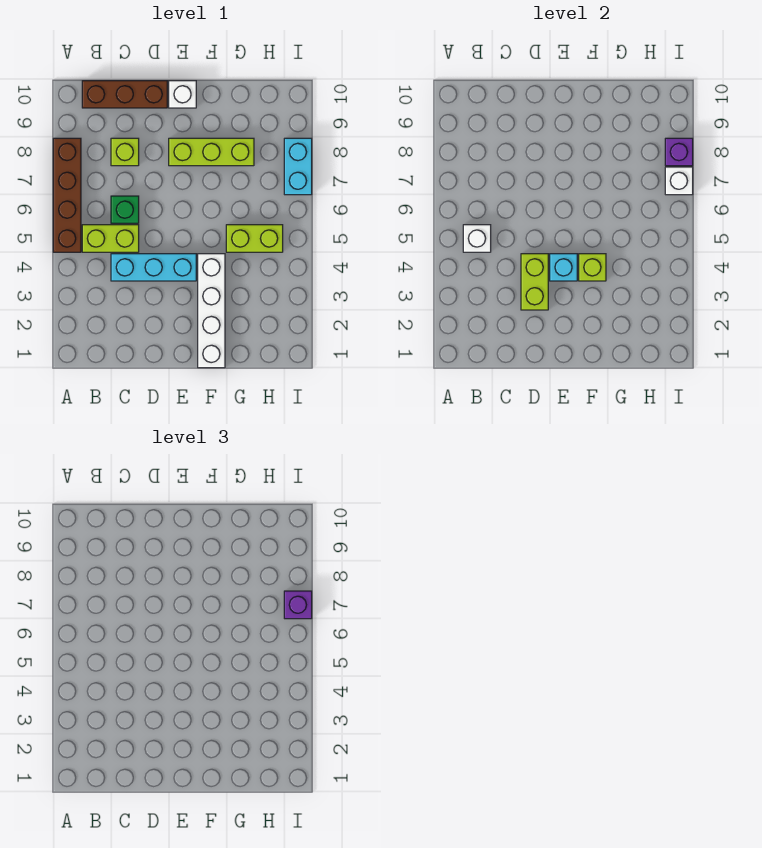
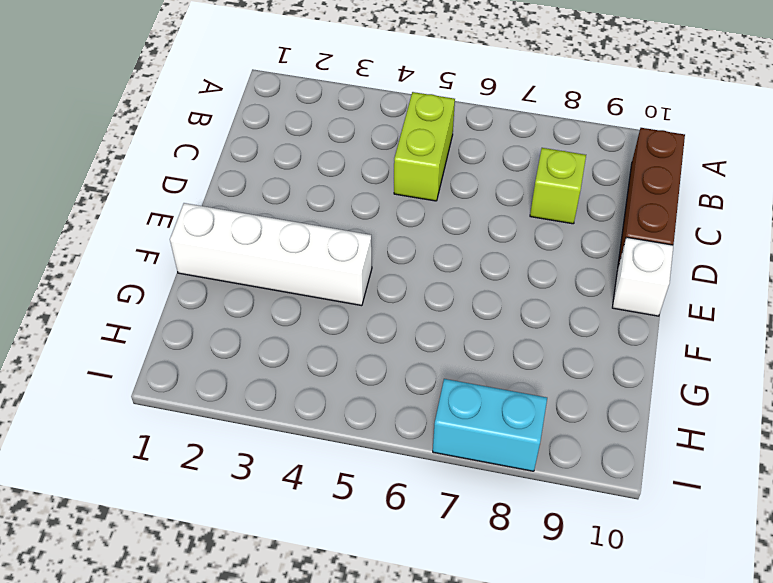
none -> brown 1x4 brick [53,138,81,252]
none -> cyan 1x3 brick [111,254,196,281]
none -> green 1x1 brick [111,196,139,223]

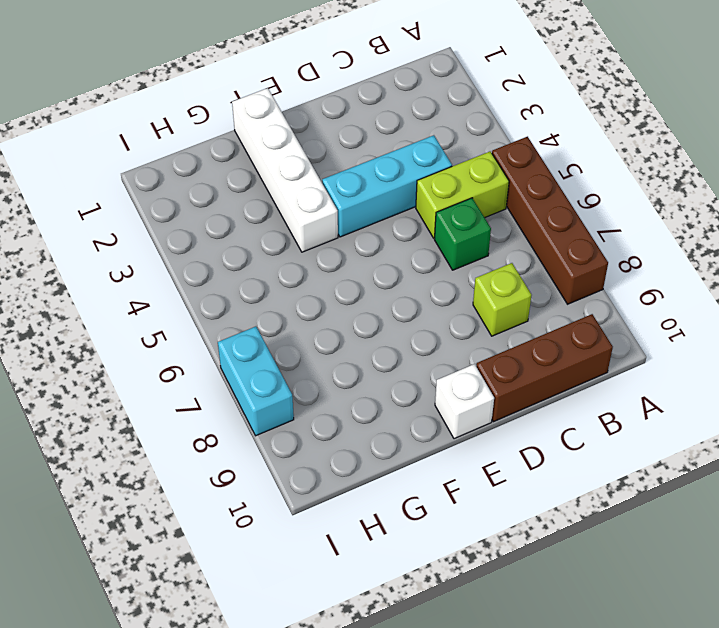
none -> lime 1x3 brick [169,138,254,166]
none -> lime 1x2 brick [226,225,283,252]
none -> white 1x1 brick [463,225,491,252]

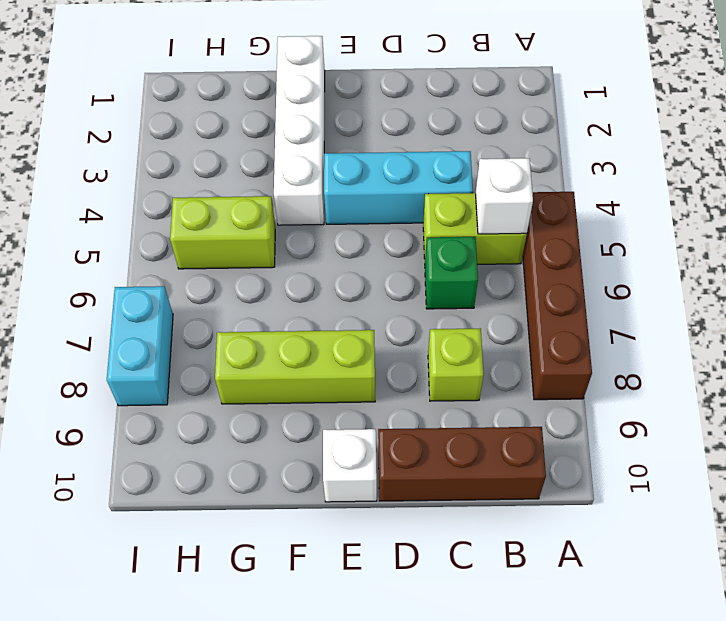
none -> lime 1x2 brick [521,254,548,310]
none -> cyan 1x1 brick [550,254,577,281]
none -> lime 1x1 brick [579,254,606,281]

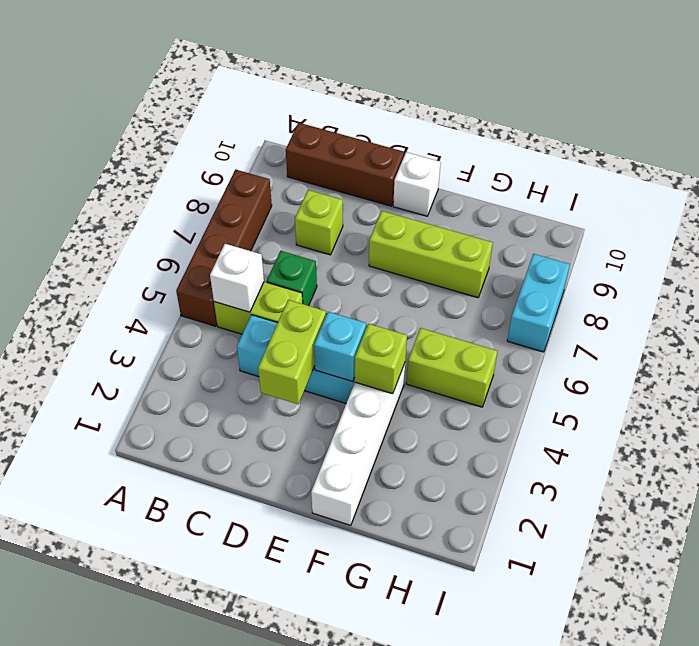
none -> white 1x1 brick [665,167,693,195]
none -> purple 1x1 brick [665,138,693,166]
none -> purple 1x1 brick [284,591,312,619]

